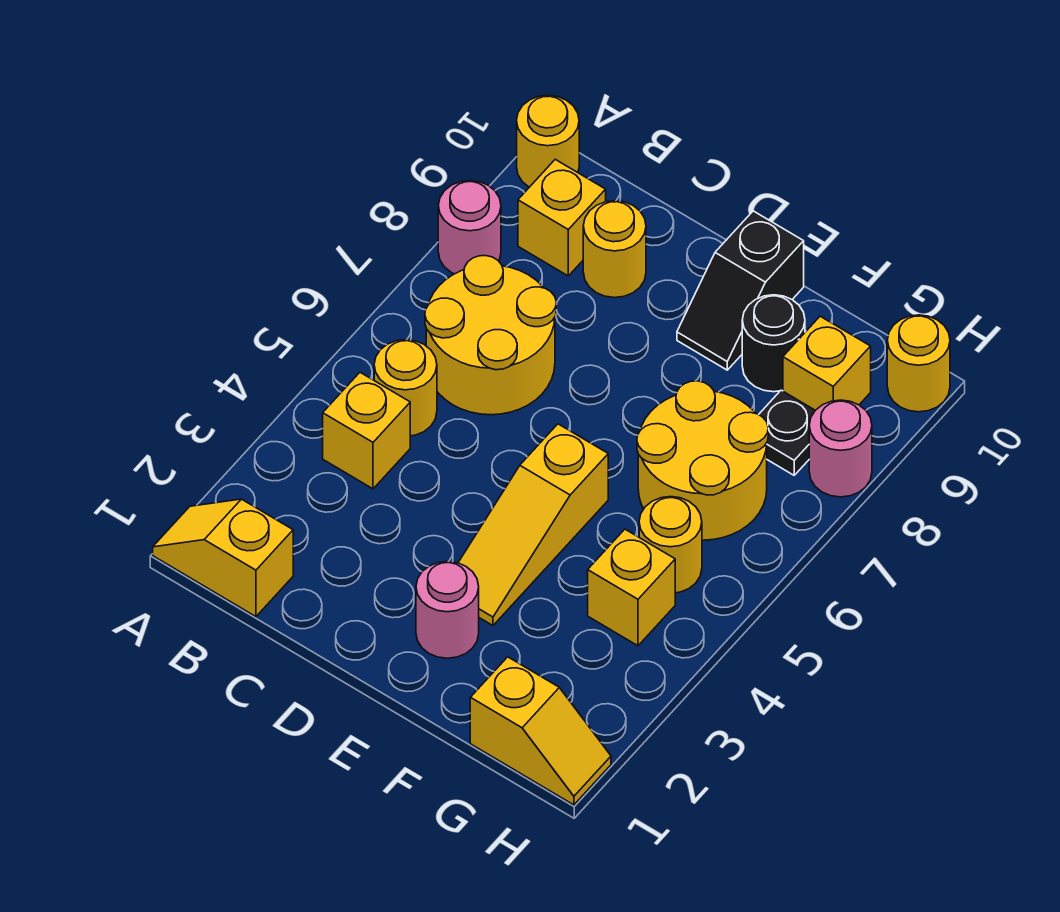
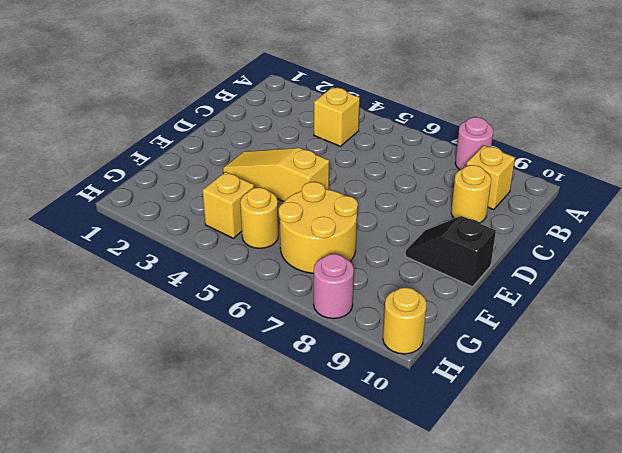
none -> yellow 1x2 slope [153,499,293,617]
none -> yellow 1x1 round brick [517,95,579,187]
none -> yellow 1x1 round brick [374,340,437,436]

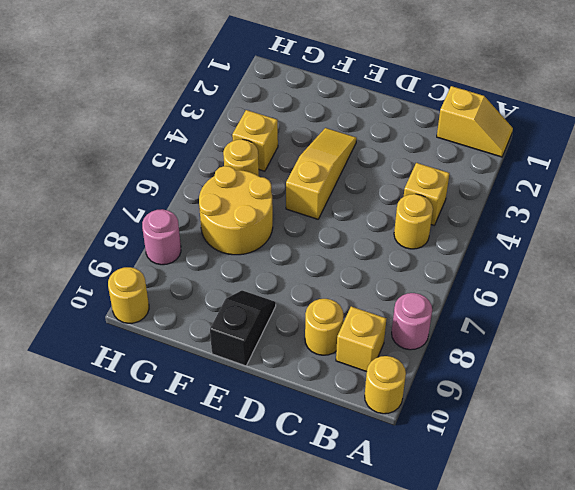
none -> yellow 2x2 round brick [425,256,556,415]
none -> pink 1x1 round brick [416,562,479,658]
none -> black 1x1 round brick [742,295,805,392]

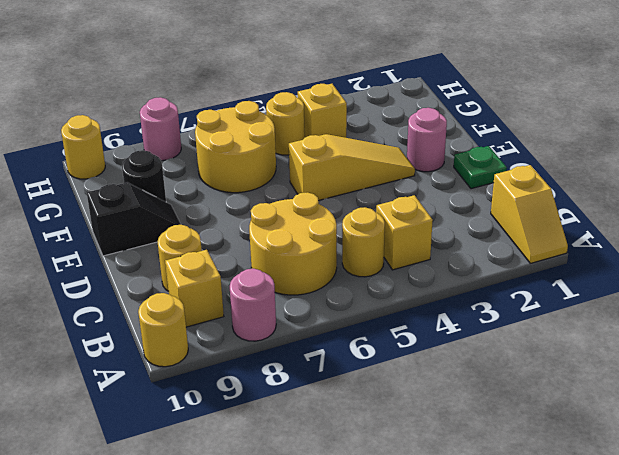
green 1x1 plate [454,146,507,189] -> none
none -> yellow 1x2 slope [470,657,611,805]
none -> black 1x1 plate [759,390,815,475]
none -> yellow 1x1 brick [783,316,871,410]

